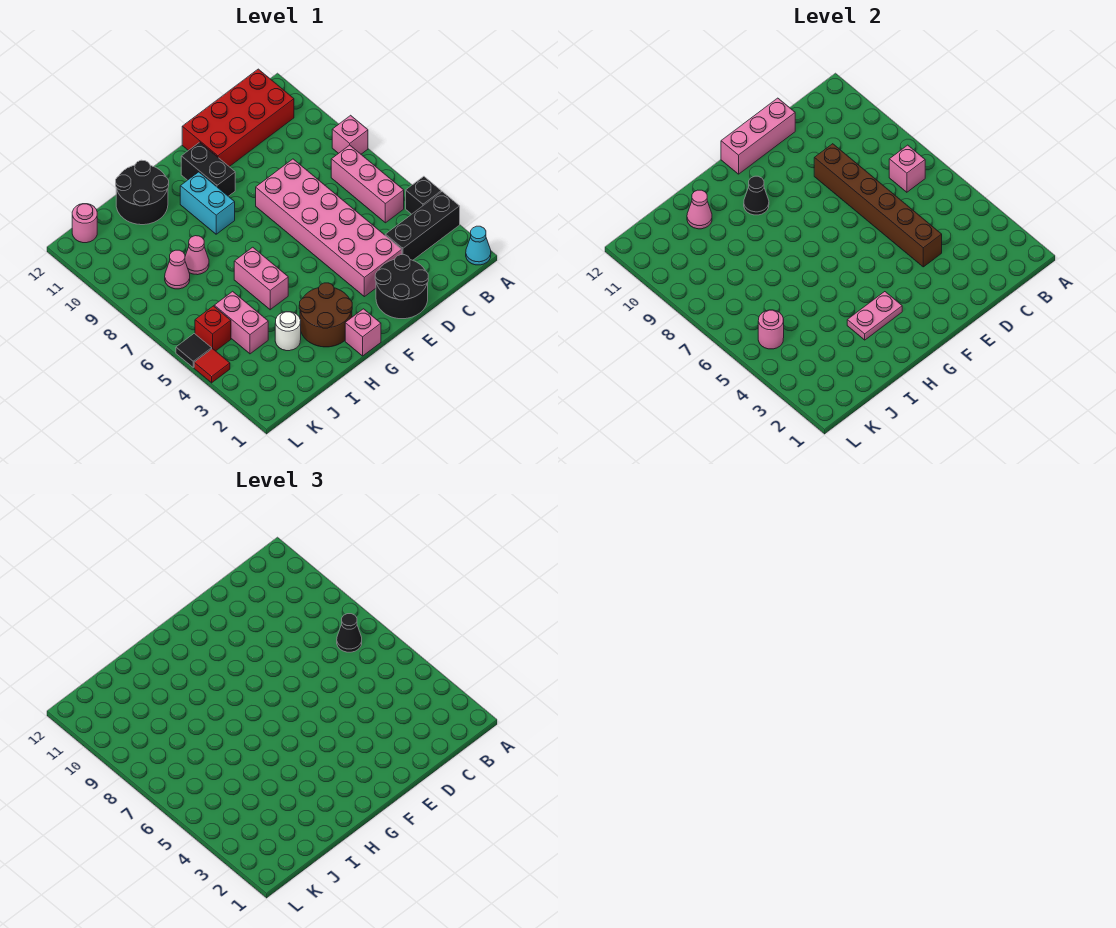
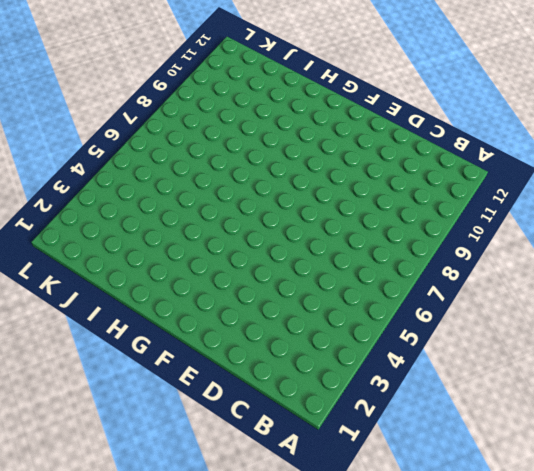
none -> cyan 1x1 cone [466,226,491,265]
none -> black 1x3 brick [385,192,460,260]
none -> black 1x1 brick [406,176,441,214]
none -> pink 1x1 brick [332,115,368,154]

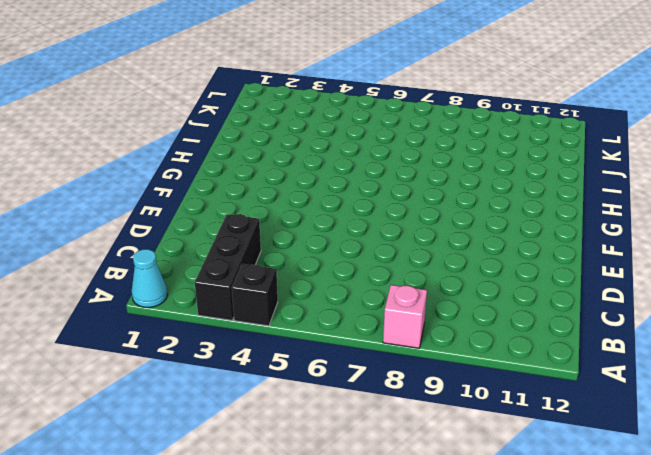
none -> pink 1x3 brick [331,145,404,223]
none -> red 2x4 brick [182,69,294,167]
none -> black 2x2 round brick [375,255,428,319]
none -> pink 2x6 brick [256,159,402,297]

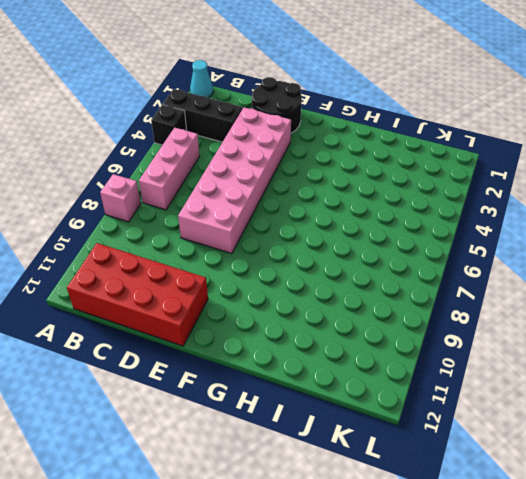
none -> black 1x2 brick [181,142,235,196]
none -> pink 1x1 brick [345,309,381,356]
none -> brown 2x2 round brick [299,283,352,347]
none -> cyan 1x2 brick [180,172,235,234]

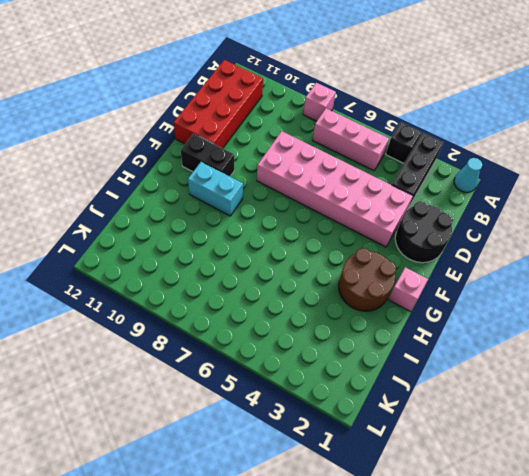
none -> pink 1x2 brick [234,247,288,310]
none -> black 2x2 round brick [116,160,169,225]
none -> white 1x1 round brick [275,312,301,351]
none -> pink 1x1 cone [185,236,209,275]

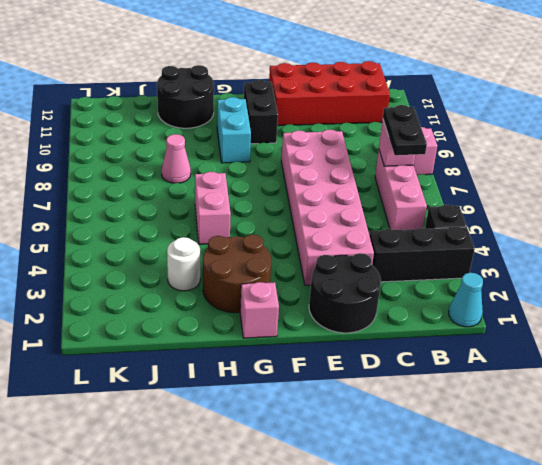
black 1x2 plate [383,105,427,155] -> black 1x1 cone [337,614,362,652]
none -> pink 1x2 brick [214,291,268,354]
none -> pink 1x1 cone [165,250,190,289]
none -> red 1x1 brick [195,306,231,351]
none -> pink 1x1 round brick [72,204,97,243]

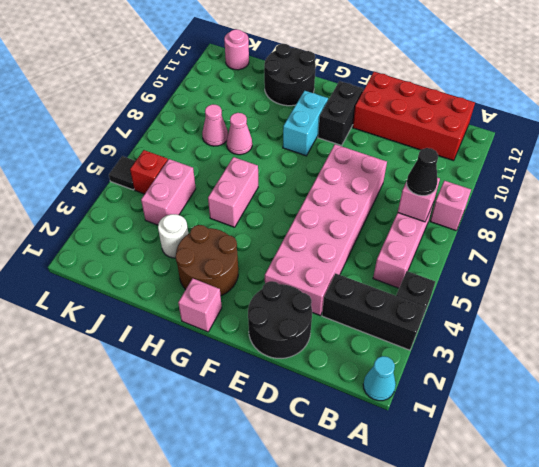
none -> red 1x1 tile [194,348,230,383]
none -> brown 1x6 brick [814,144,942,267]
none -> pink 1x3 brick [721,98,795,174]
none -> pink 1x2 plate [847,292,902,340]

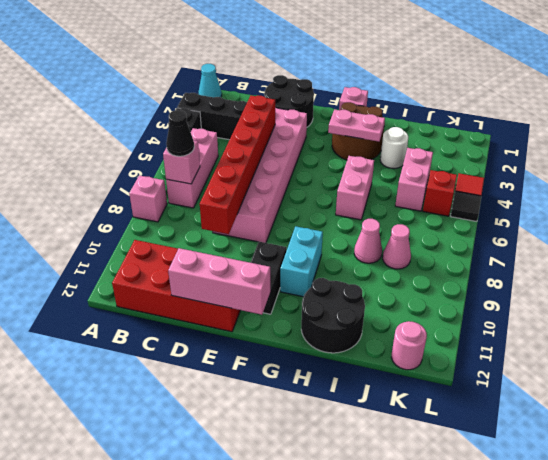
red 1x6 brick [200,96,275,234] -> brown 1x6 brick [814,144,942,267]
none -> black 1x1 cone [744,176,769,215]
none -> pink 1x1 cone [687,190,712,229]
none -> pink 1x1 round brick [758,310,784,349]

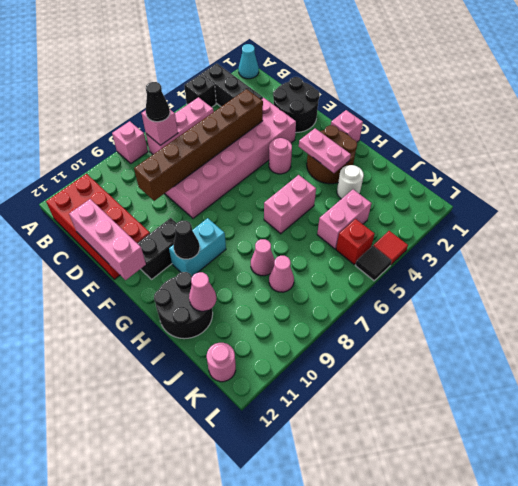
pink 1x1 round brick [269,138,292,174] -> pink 1x1 round brick moved to [758,310,784,349]

